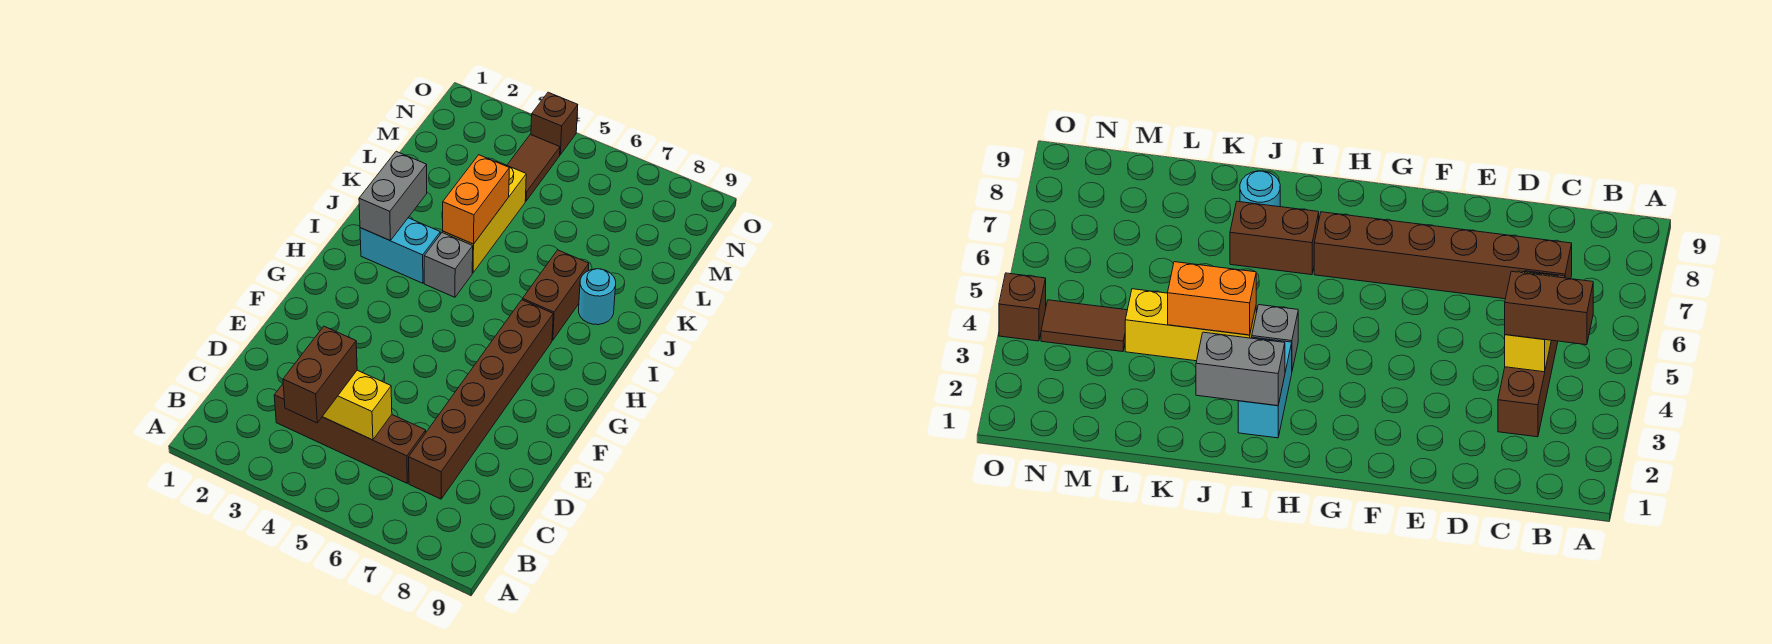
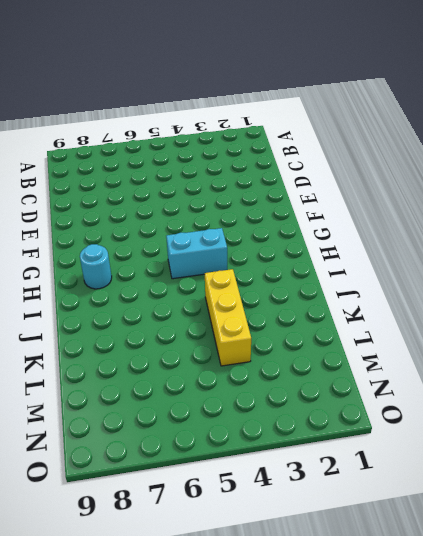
cyan 1x2 brick [166,228,227,279] -> cyan 1x2 brick moved to [360,218,440,283]
cyan 1x1 round brick [80,244,112,289] -> cyan 1x1 round brick moved to [579,269,616,325]
none -> brown 1x4 brick [274,384,426,483]
none -> brown 1x6 brick [409,300,553,499]
none -> grey 1x1 brick [424,232,473,297]

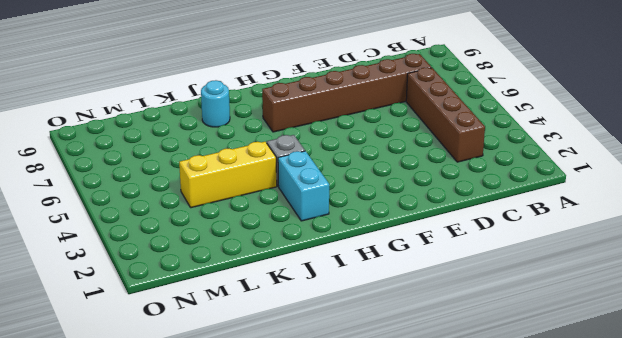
none -> brown 1x2 brick [522,250,589,340]
none -> brown 1x2 tile [507,134,560,201]
none -> brown 1x1 brick [531,92,578,155]

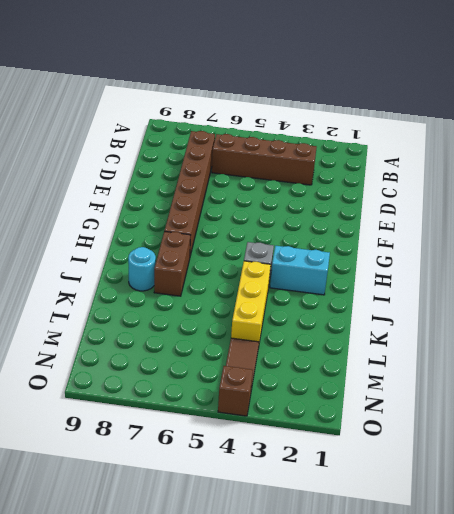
none -> yellow 1x2 brick [322,370,392,440]
none -> grey 1x2 brick [359,151,427,240]
none -> orange 1x2 brick [443,155,509,244]

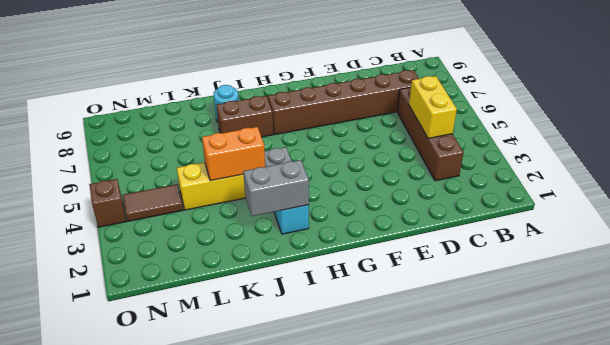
none -> brown 1x2 brick [283,326,357,423]

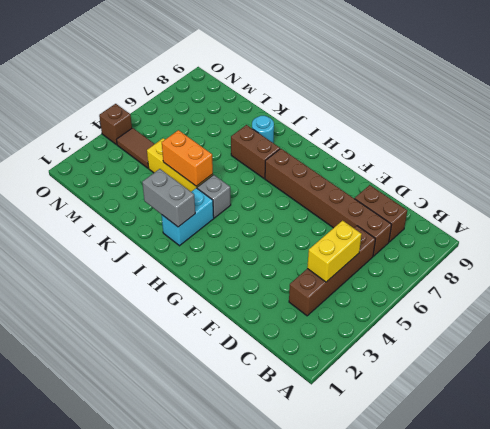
brown 1x2 brick [355,185,407,242] -> brown 1x2 brick moved to [283,326,357,423]

